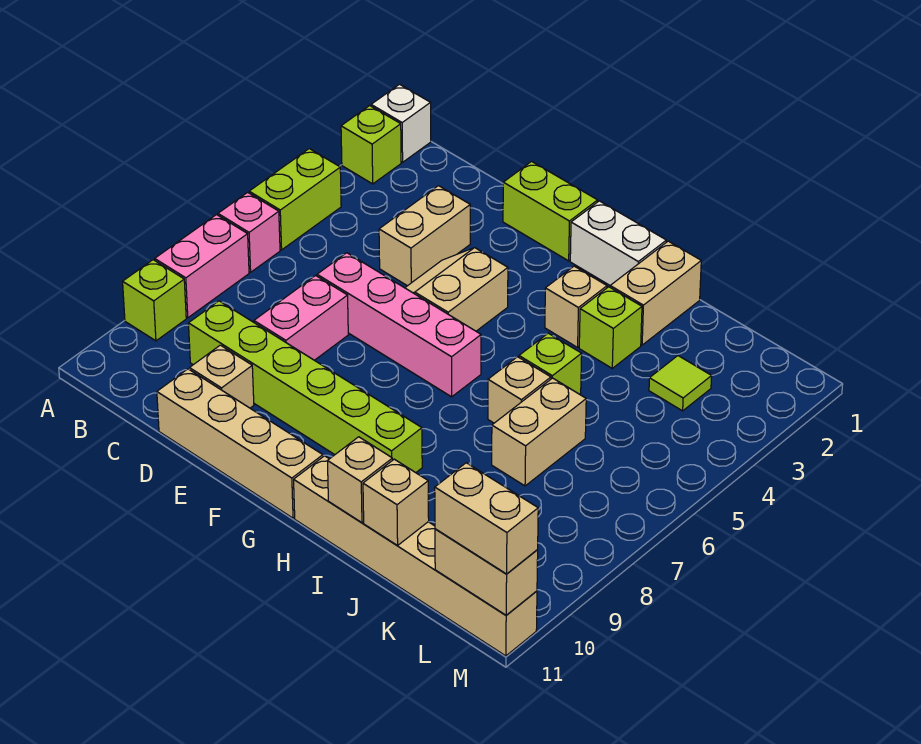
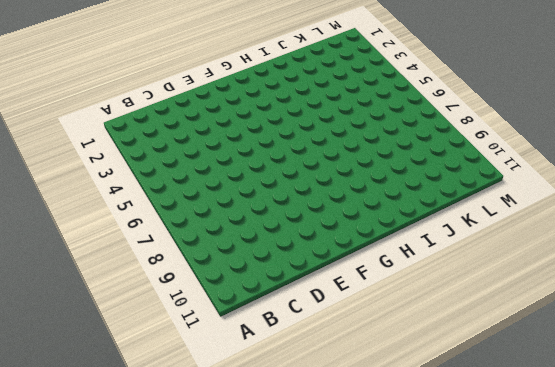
none -> white 1x1 brick [371,84,431,162]
none -> lime 1x1 brick [341,106,401,184]
none -> lime 1x2 brick [249,149,341,250]

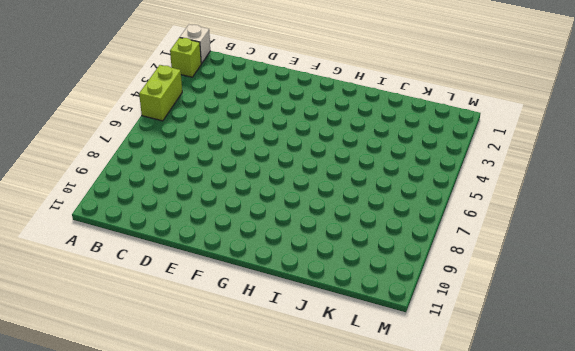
none -> pink 1x1 brick [218,192,280,272]
none -> pink 1x2 brick [155,215,249,318]
none -> lime 1x1 brick [123,260,186,341]

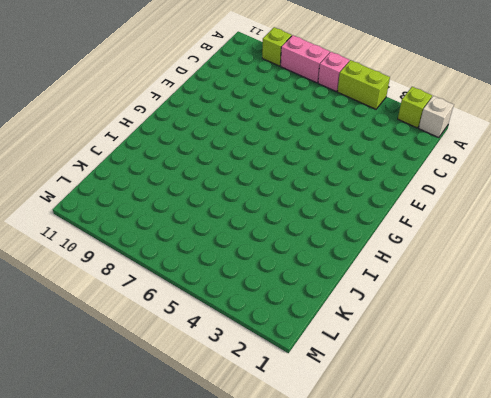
none -> lime 1x6 brick [188,301,422,473]
none -> tan 1x2 brick [379,186,470,286]
none -> pink 1x4 brick [317,253,481,397]

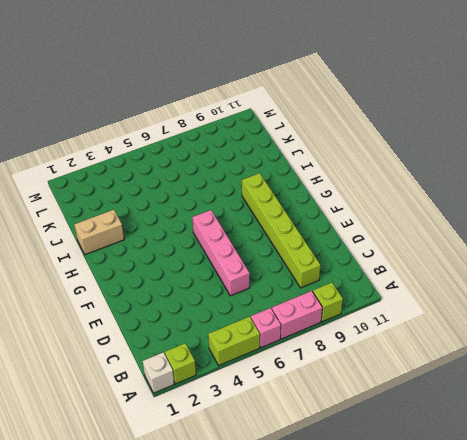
none -> tan 1x2 brick [379,186,470,286]
none -> pink 1x2 brick [254,276,348,360]
none -> tan 1x1 brick [189,345,254,408]

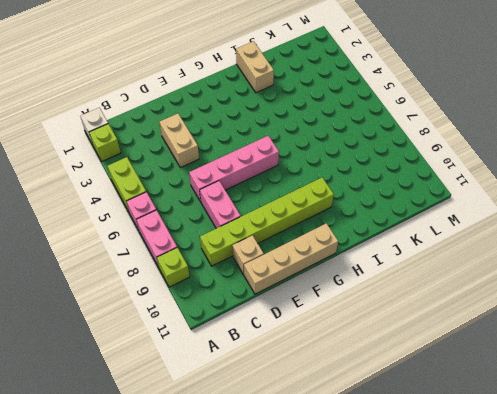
none -> lime 1x2 brick [503,161,598,261]
none -> tan 2x2 slope [405,248,508,331]
none -> white 1x2 brick [570,201,666,285]

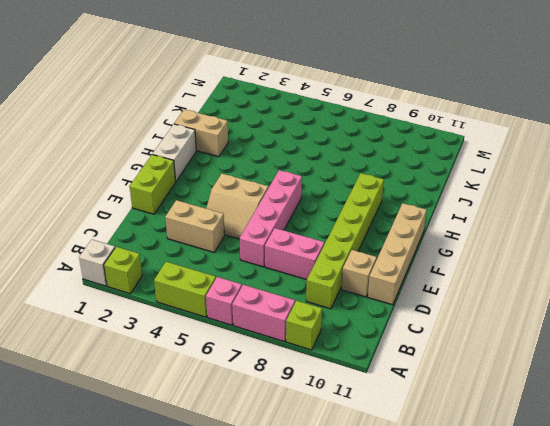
none -> tan 1x1 brick [545,266,607,347]
none -> tan 1x6 brick [294,456,537,656]
none -> lime 1x1 brick [579,287,642,368]

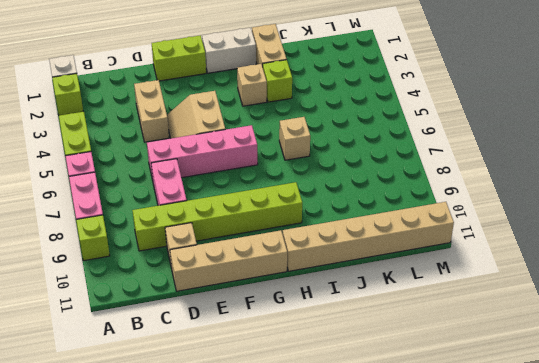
none -> lime 1x1 brick [519,333,582,394]
none -> tan 1x2 brick [492,378,586,486]
none -> lime 1x1 tile [649,356,712,411]

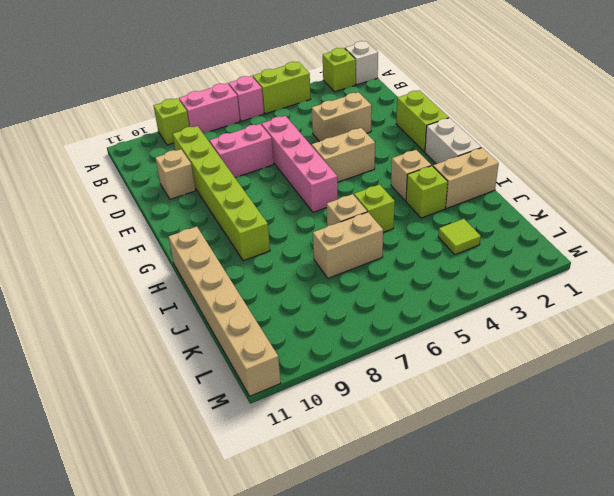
none -> tan 1x4 brick [157,369,323,518]
none -> tan 1x1 brick [327,437,393,523]
none -> tan 1x1 brick [363,459,429,545]

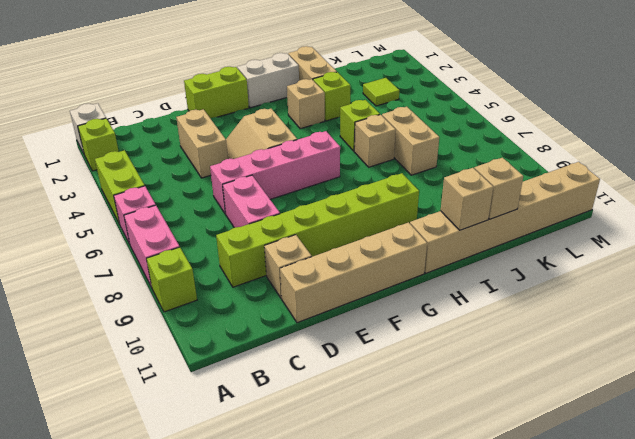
none -> tan 1x2 brick [435,529,538,615]
none -> tan 1x2 brick [435,463,538,574]

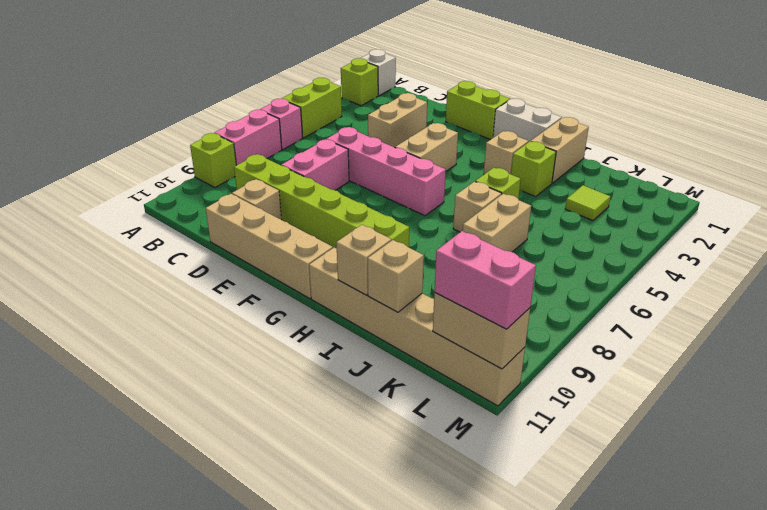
pink 1x2 brick [435,231,536,329] -> tan 1x2 brick [435,463,538,574]

